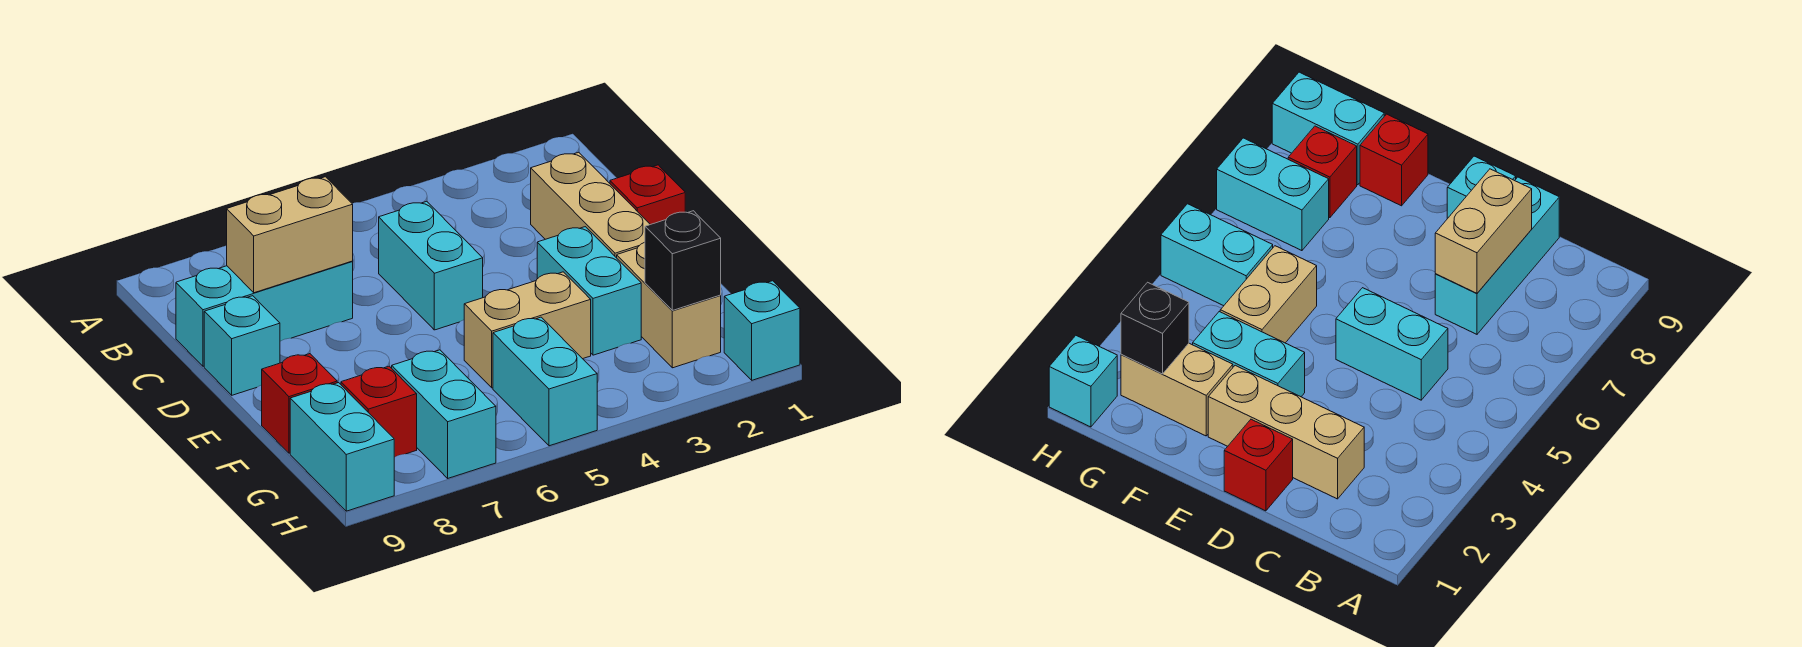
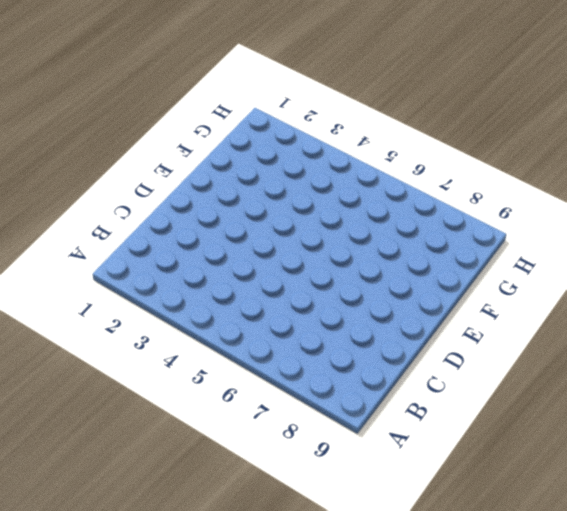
none -> tan 1x3 brick [531,152,650,258]
none -> cyan 1x2 brick [379,201,483,330]
none -> cyan 1x3 brick [176,261,353,366]

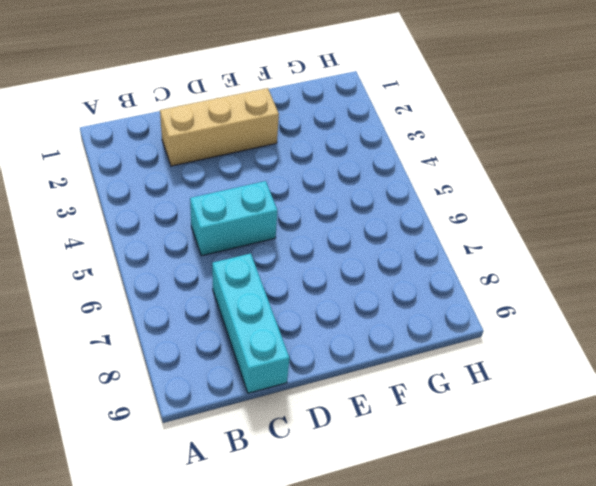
none -> red 1x1 brick [610,165,685,225]
none -> cyan 1x1 brick [204,296,280,395]
none -> cyan 1x2 brick [537,227,641,355]

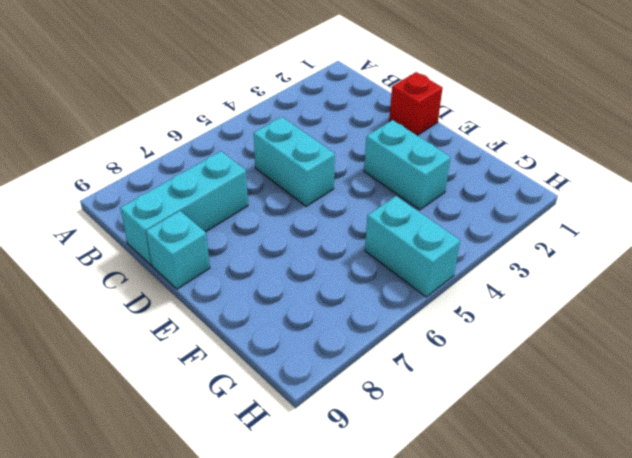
none -> tan 1x3 brick [531,152,650,258]
none -> tan 1x2 brick [617,242,721,368]
none -> tan 1x2 brick [464,272,591,388]

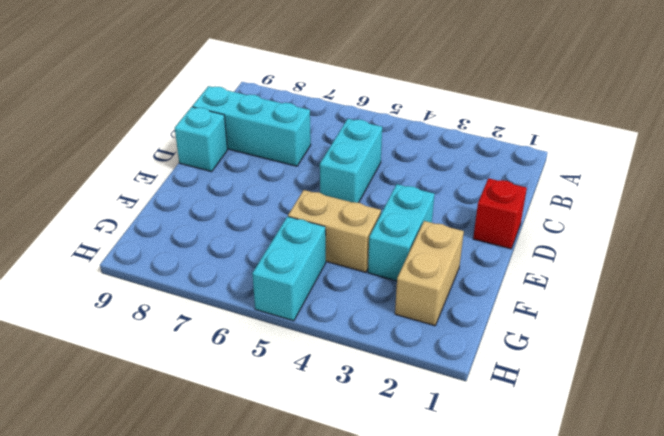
none -> tan 1x3 brick [531,152,650,258]
none -> red 1x1 brick [262,354,337,453]
none -> cyan 1x2 brick [392,350,496,478]

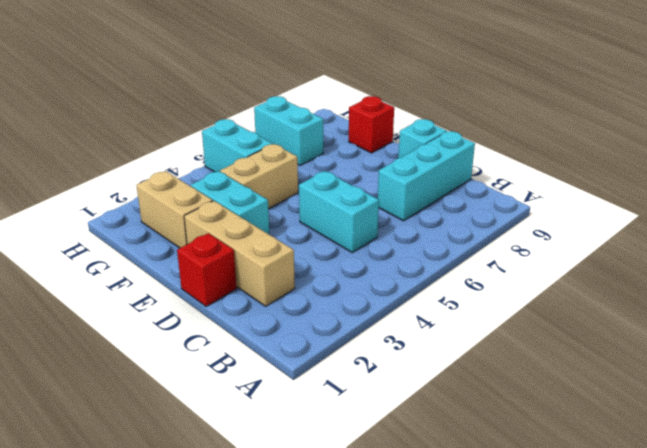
none -> red 1x1 brick [341,366,417,457]
none -> cyan 1x2 brick [290,383,394,511]
none -> cyan 1x1 brick [724,281,800,380]

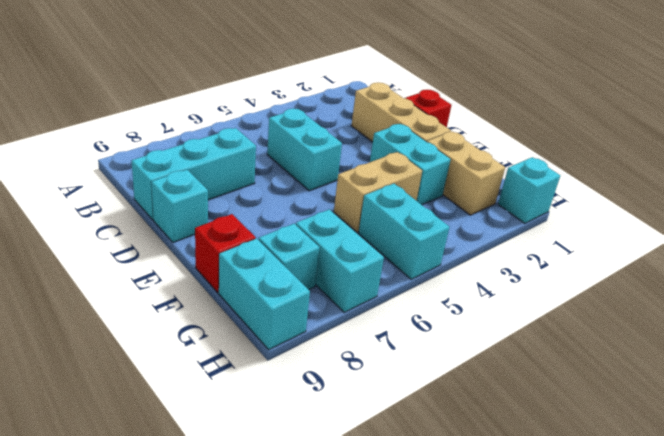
cyan 1x1 brick [259,224,320,290] -> red 1x1 brick [341,366,417,457]
none -> tan 1x2 brick [227,177,353,293]
none -> black 1x1 brick [645,211,721,310]

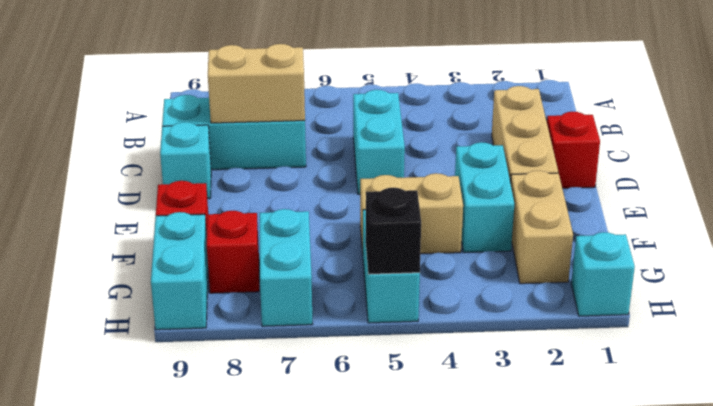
black 1x1 brick [366,188,421,274] -> black 1x1 brick moved to [645,211,721,310]

